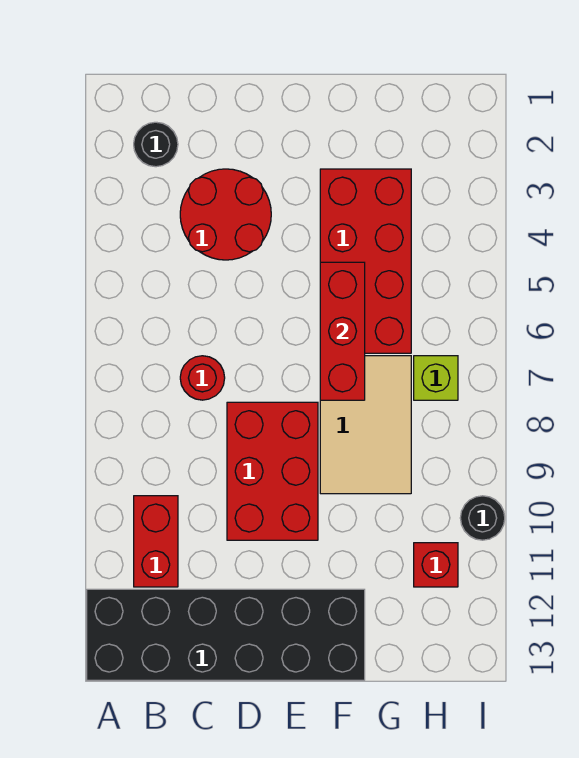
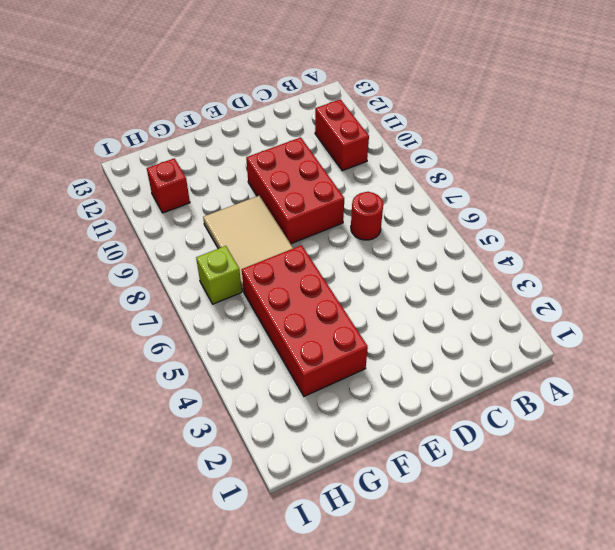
none -> black 2x6 brick [87,589,365,680]
none -> black 1x1 round brick [134,122,178,167]
none -> red 2x2 round brick [180,169,271,260]

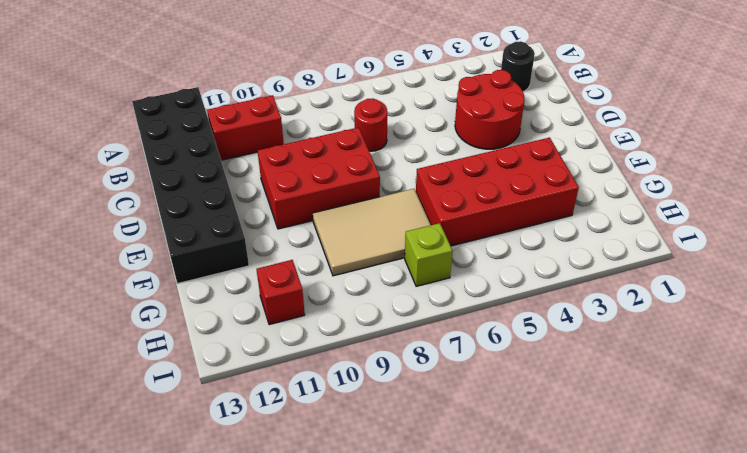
none -> black 1x1 round brick [460,496,505,540]
none -> red 1x3 brick [320,262,365,400]

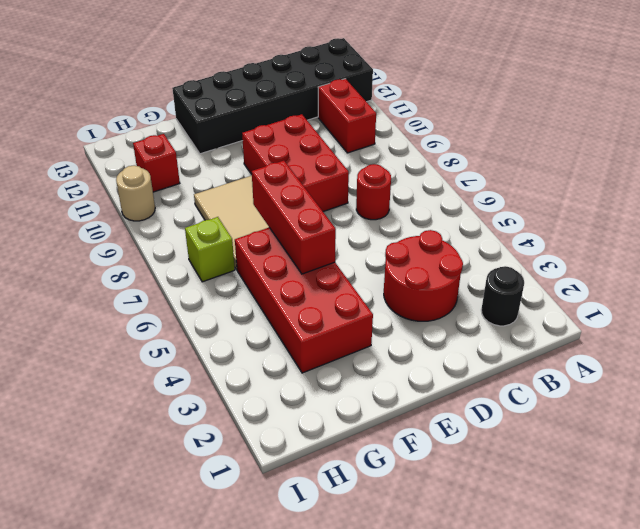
tan 1x1 round brick [116,165,155,221] -> black 1x1 round brick [460,496,505,540]

